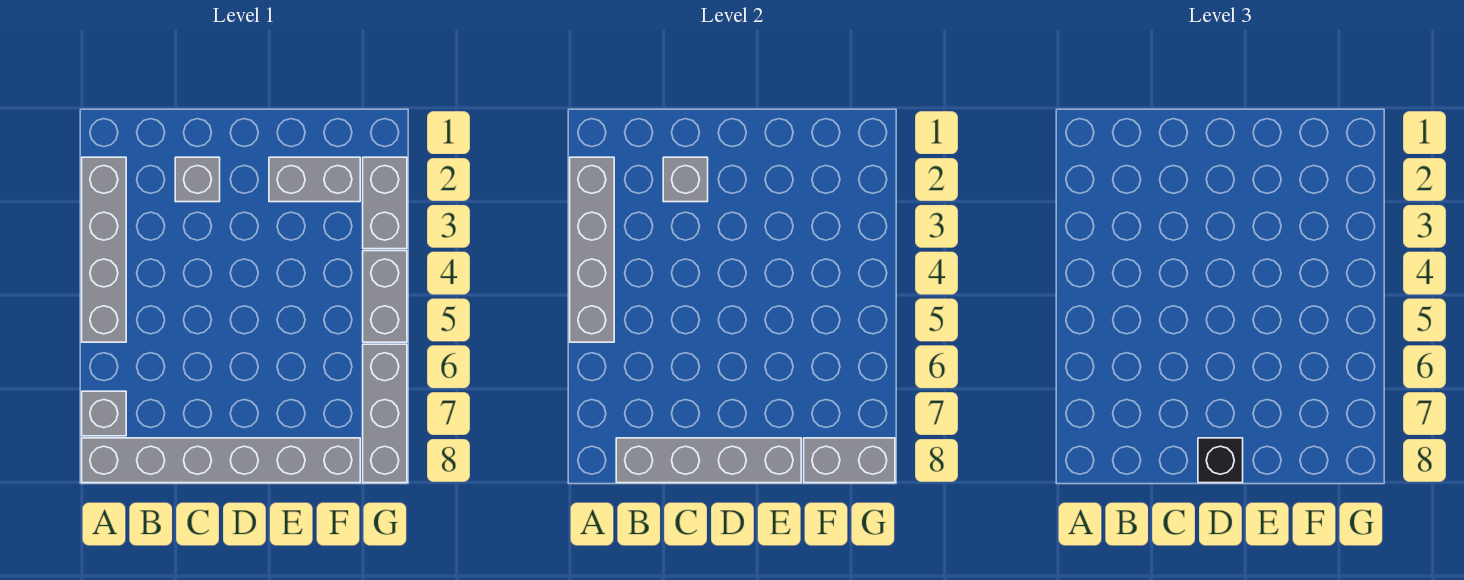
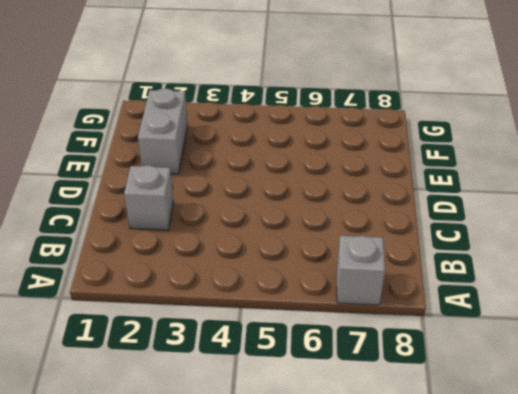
none -> grey 1x4 brick [82,157,126,342]
none -> grey 1x6 brick [82,438,360,483]
none -> grey 1x2 brick [363,157,407,249]

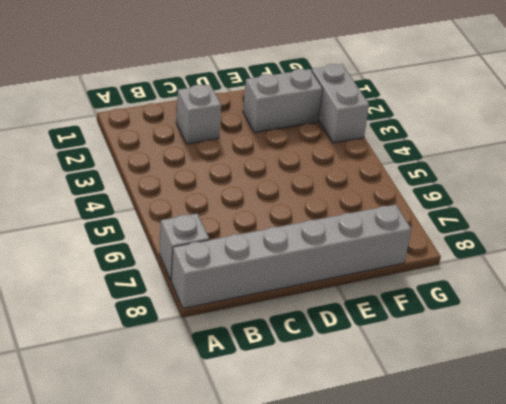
none -> grey 1x4 brick [82,157,126,342]
none -> grey 1x2 brick [363,251,407,342]
none -> grey 1x3 brick [363,344,407,483]

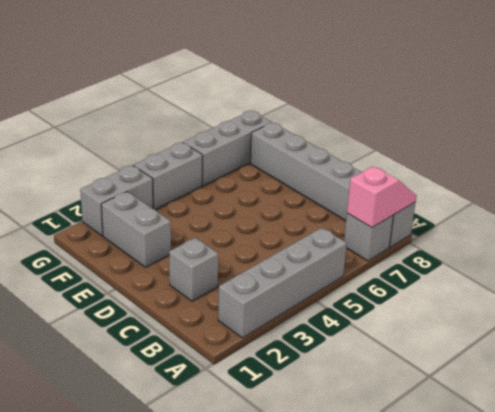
pink 1x2 slope [347,166,417,227] -> none
none -> grey 1x4 brick [570,157,614,342]
none -> grey 1x4 brick [616,438,801,483]
none -> grey 1x1 brick [663,157,708,202]

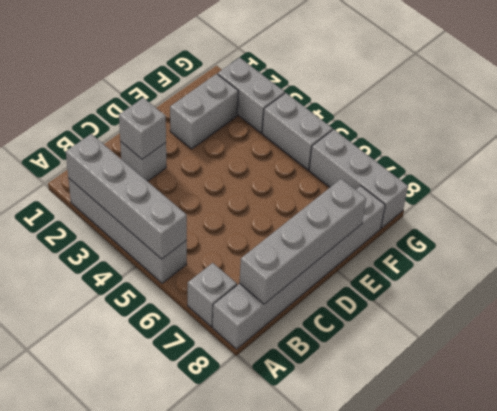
none -> grey 1x2 brick [804,438,895,483]
none -> black 1x1 brick [1198,438,1243,483]

